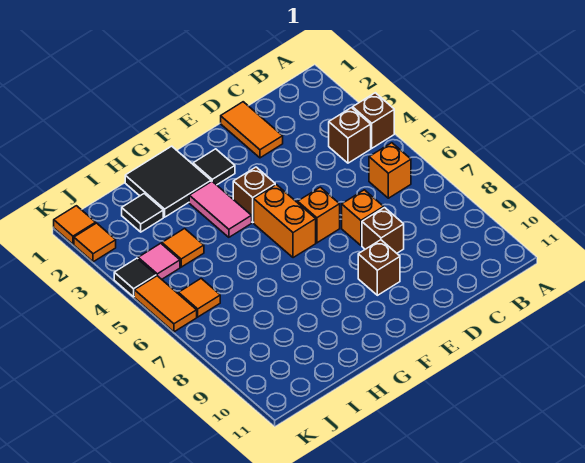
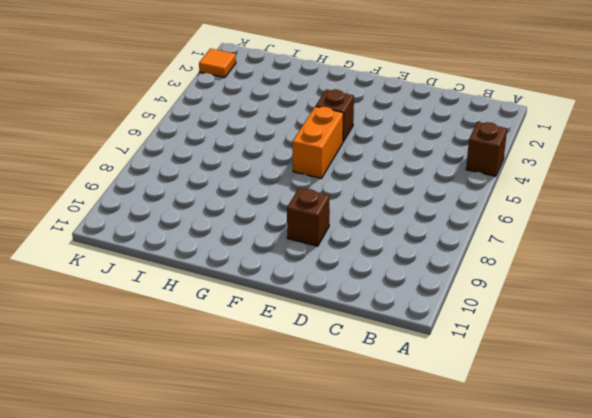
none -> brown 1x1 brick [329,108,371,163]
none -> orange 1x1 brick [369,143,411,198]
none -> orange 1x2 tile [221,102,283,158]

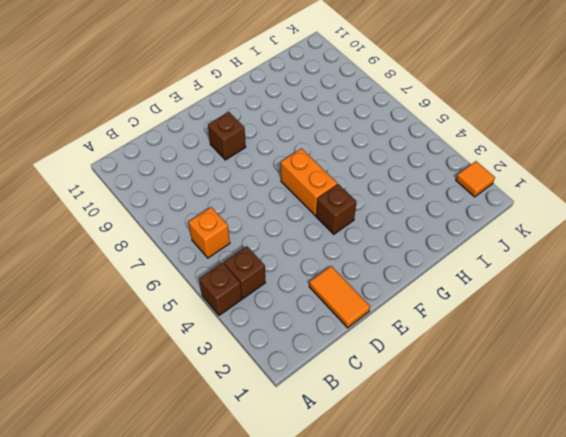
none -> orange 1x1 brick [342,190,384,245]
none -> brown 1x1 brick [362,208,404,253]
none -> orange 1x1 brick [298,187,340,243]

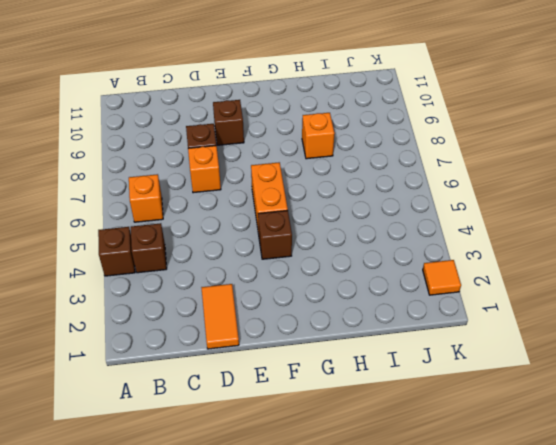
orange 1x1 brick [302,113,335,159] -> orange 1x1 brick moved to [298,187,340,243]
none -> black 1x1 tile [193,149,235,185]
none -> black 2x2 tile [125,146,211,217]
none -> pink 1x2 tile [189,181,252,237]

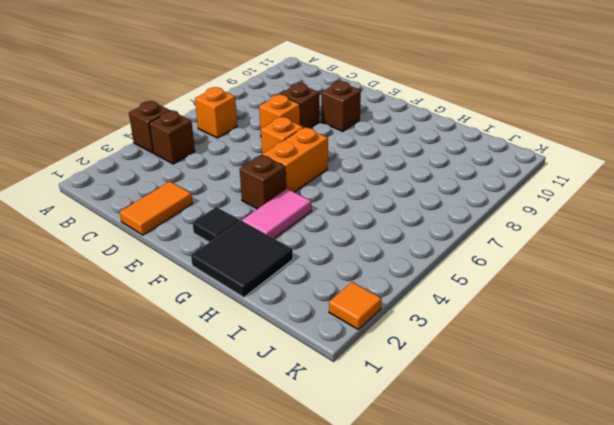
none -> black 1x1 tile [122,194,163,232]
none -> orange 1x1 tile [162,229,204,267]
none -> pink 1x1 tile [138,243,180,279]

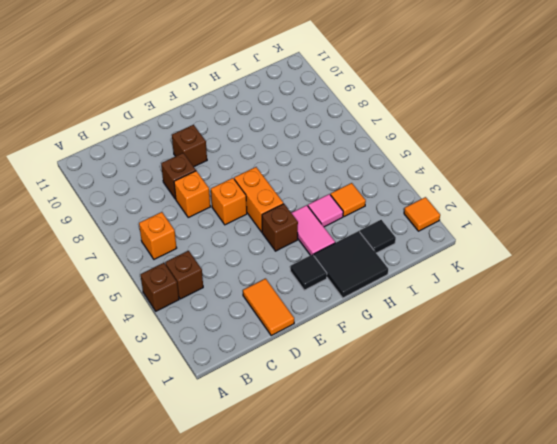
pink 1x1 tile [308,194,343,227] -> pink 1x1 tile moved to [138,243,180,279]
none -> orange 1x1 tile [179,279,220,317]
none -> orange 1x1 tile [54,206,96,244]
none -> black 1x1 tile [114,258,156,297]

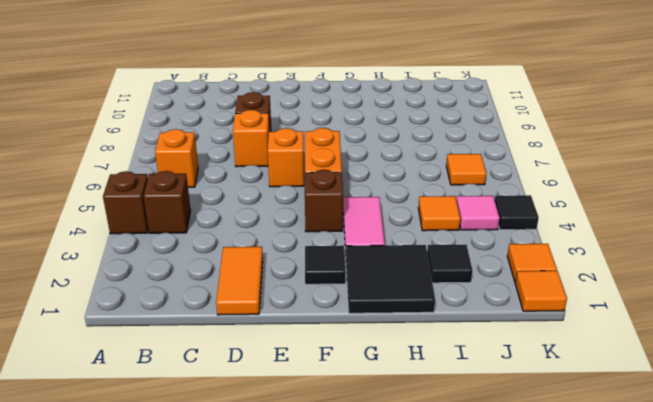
none -> brown 1x1 brick [358,240,400,295]
none -> orange 1x2 tile [134,276,197,332]

